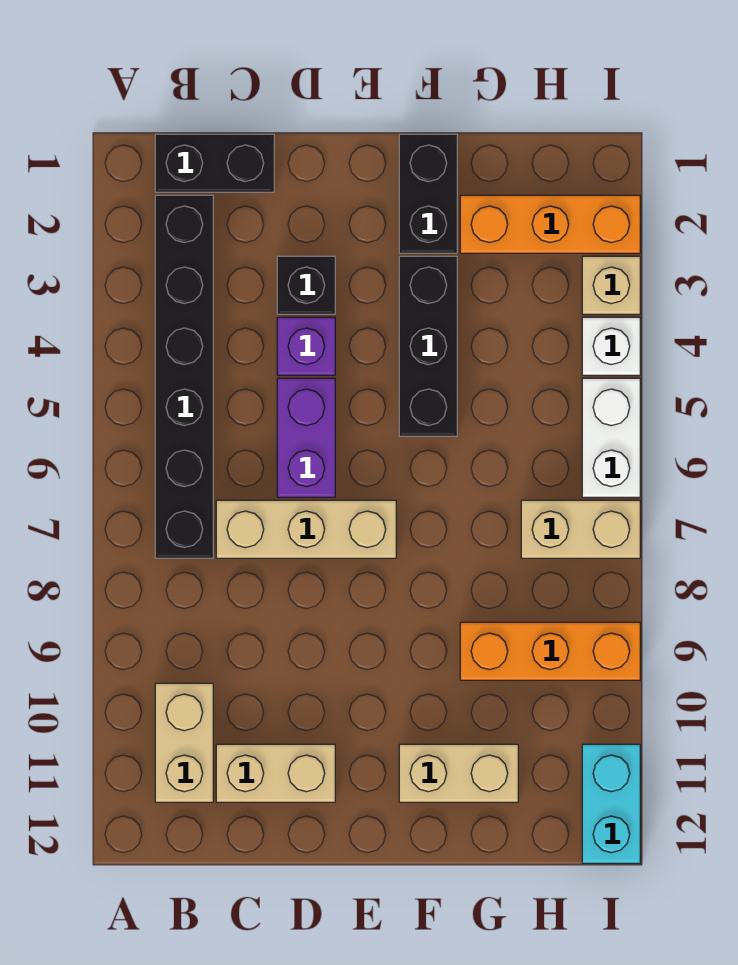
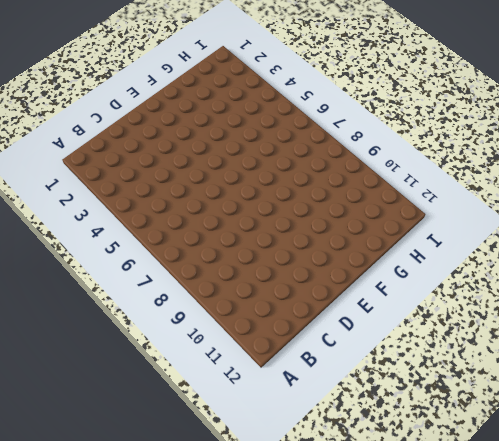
none -> black 1x2 brick [155,134,274,192]
none -> black 1x6 brick [155,195,213,558]
none -> tan 1x2 brick [155,683,213,802]

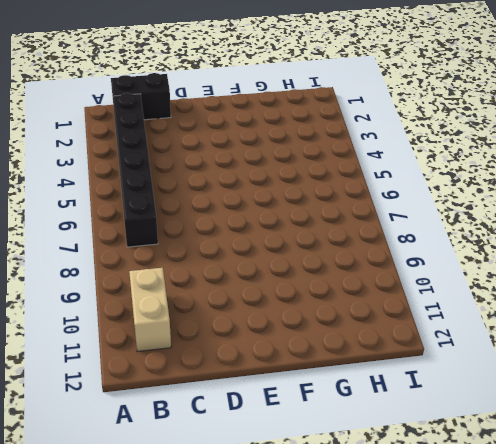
none -> tan 1x3 brick [216,500,396,558]
none -> tan 1x2 brick [216,744,335,802]
none -> black 1x1 brick [277,256,335,314]

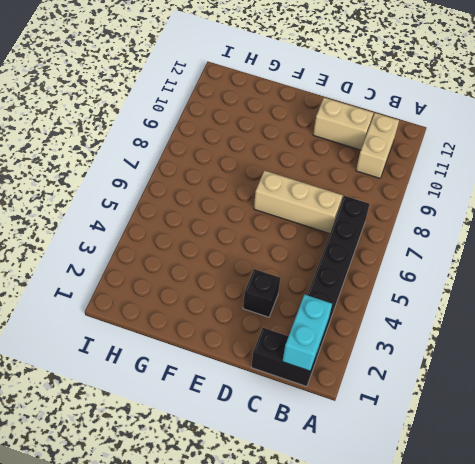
cyan 1x2 brick [283,295,332,371] -> cyan 1x2 brick moved to [582,744,640,863]
none -> purple 1x1 brick [277,317,335,375]
none -> purple 1x2 brick [277,378,335,497]
none -> black 1x2 brick [399,134,457,253]

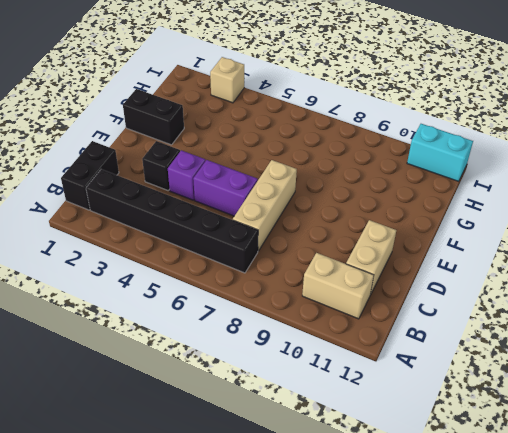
none -> black 1x3 brick [399,256,457,436]
none -> tan 1x2 brick [399,744,518,802]
none -> orange 1x3 brick [460,195,640,253]

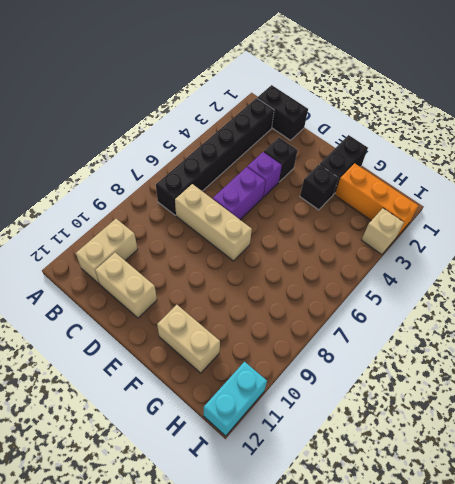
black 1x1 brick [300,165,338,210] -> black 1x3 brick [399,256,457,436]
none -> orange 1x3 brick [460,622,640,680]
none -> tan 1x2 brick [521,500,640,558]
none -> white 1x1 brick [582,317,640,375]

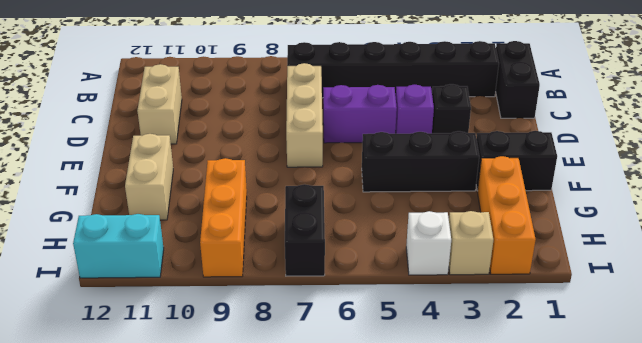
black 1x2 brick [285,184,325,276] -> tan 1x2 brick [521,500,640,558]
none -> tan 1x2 brick [155,683,213,802]
none -> white 1x2 brick [582,378,640,497]

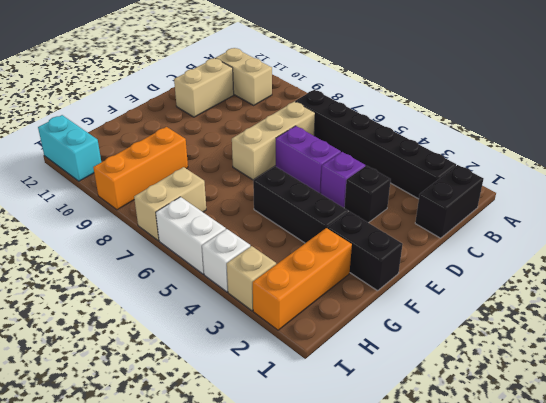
none -> tan 1x2 brick [399,744,518,802]

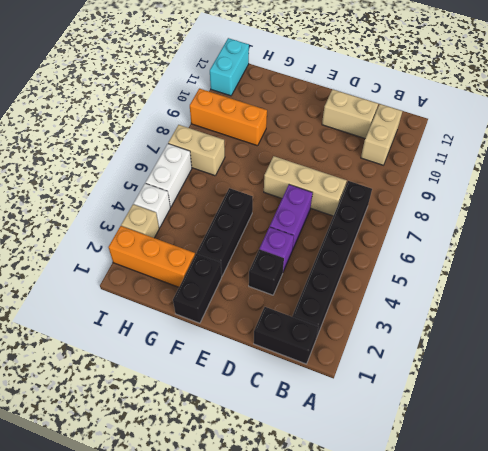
none -> tan 1x2 brick [399,744,518,802]

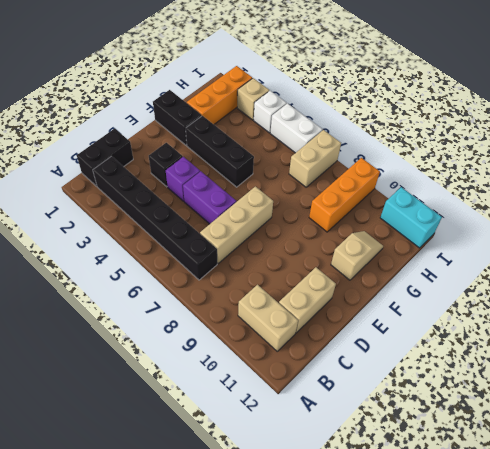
tan 1x2 slope [331,231,383,280] -> tan 1x2 brick [399,744,518,802]

